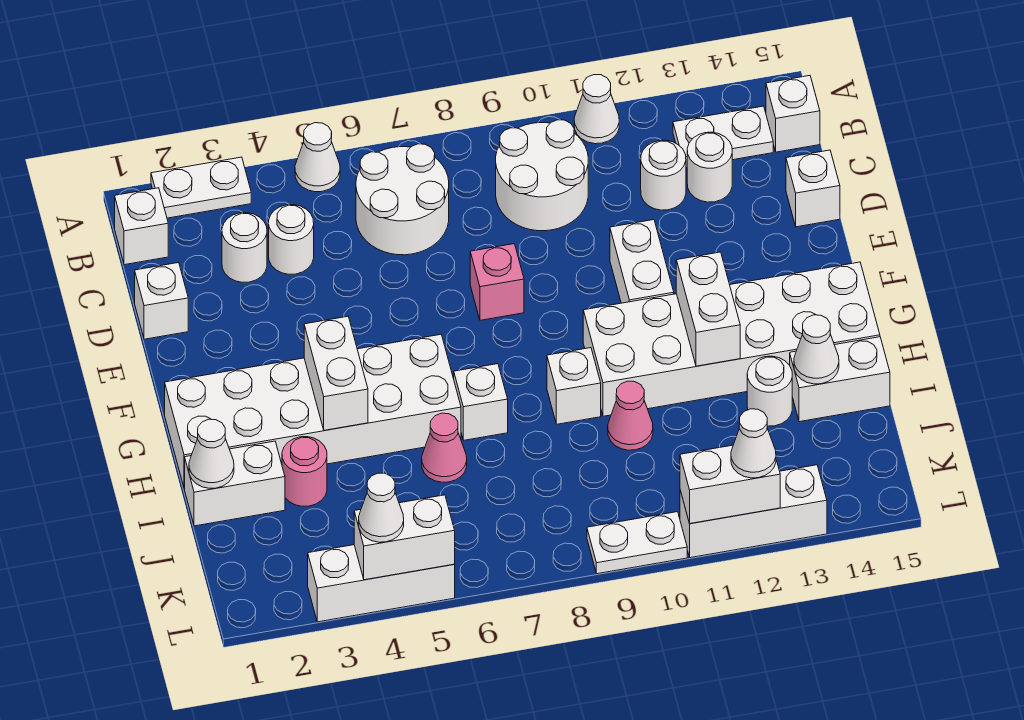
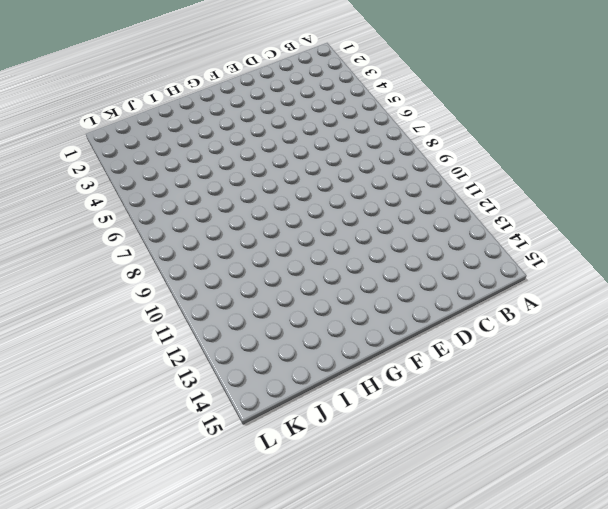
none -> white 1x2 plate [151,157,251,218]
none -> white 1x1 cone [295,123,340,192]
none -> white 1x1 cone [574,75,619,144]
none -> white 1x1 brick [115,188,168,265]

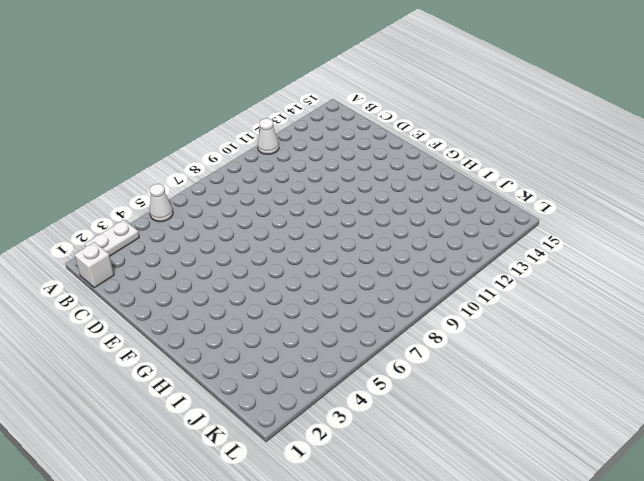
none -> white 2x2 round brick [356,144,449,255]
none -> white 2x2 round brick [496,120,588,231]
none -> white 1x2 plate [673,106,773,168]
none -> white 1x1 brick [766,76,820,152]

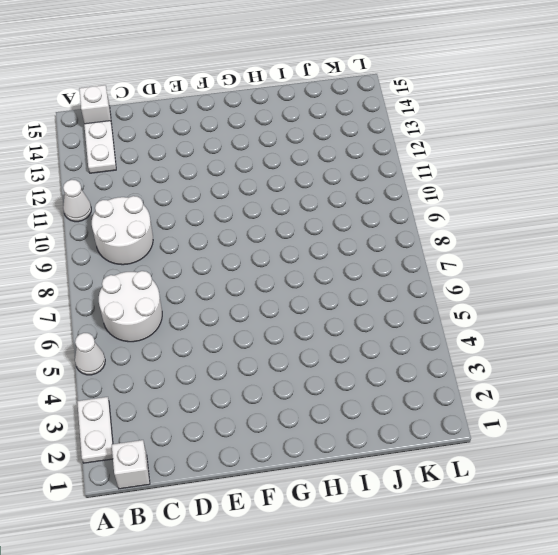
none -> white 1x1 round brick [222,213,267,282]
none -> white 1x1 round brick [269,205,314,274]
none -> white 1x1 round brick [641,140,686,210]
none -> white 1x1 round brick [687,132,732,202]

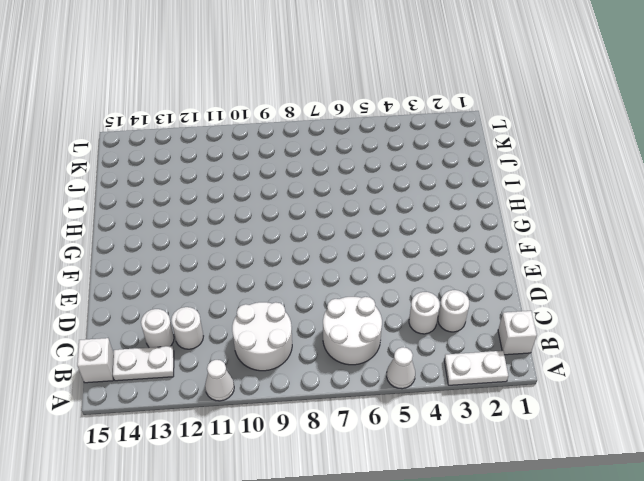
none -> white 1x1 brick [135,263,188,339]
none -> white 1x1 brick [786,150,840,227]
none -> pink 1x1 brick [470,244,524,320]
none -> white 1x2 brick [610,220,674,303]

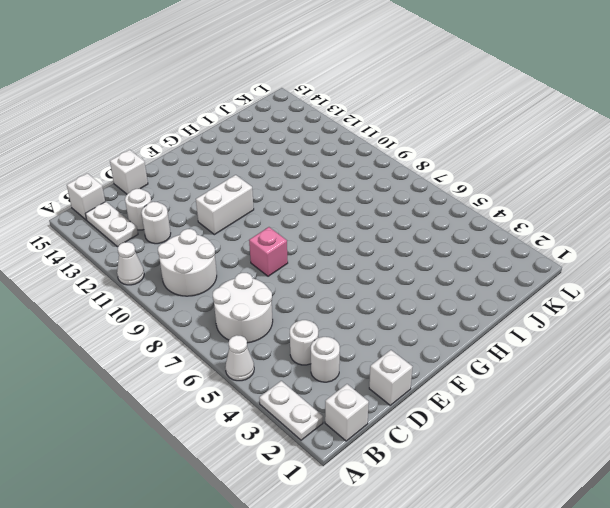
none -> white 2x6 brick [165,334,461,489]
none -> white 2x6 brick [583,262,880,416]
none -> white 1x1 brick [454,364,508,440]
none -> white 1x1 brick [547,348,601,424]

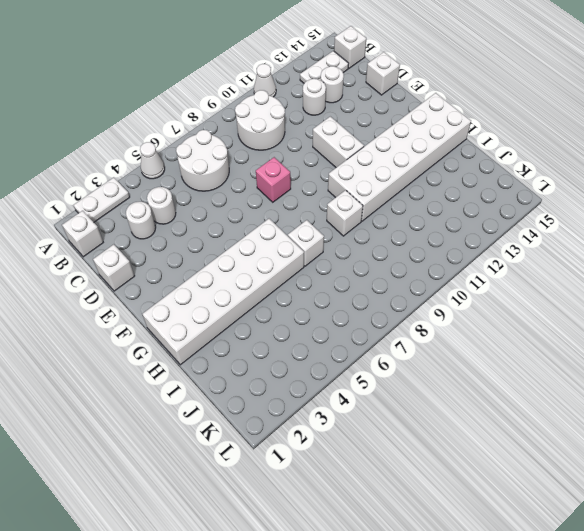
none -> white 1x2 brick [185,441,285,526]
none -> pink 1x1 round brick [282,437,327,506]
none -> pink 1x1 cone [422,413,467,482]
none -> pink 1x1 cone [608,381,653,450]

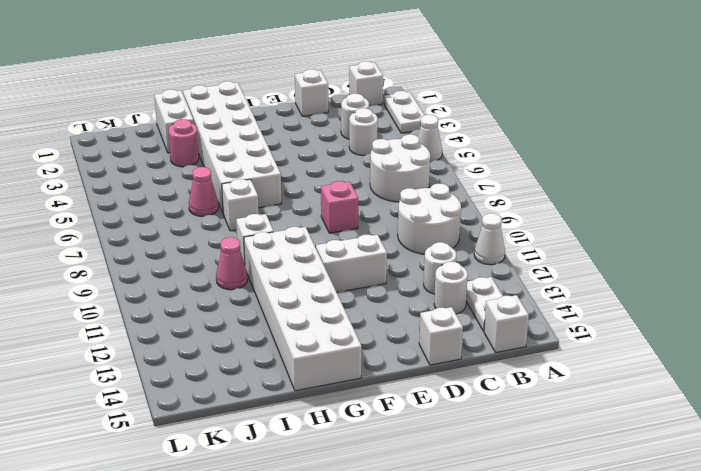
none -> white 1x1 round brick [747,356,792,426]
none -> white 1x2 brick [790,337,890,422]
none -> white 1x3 brick [308,545,455,622]
none -> white 1x2 plate [587,512,687,574]

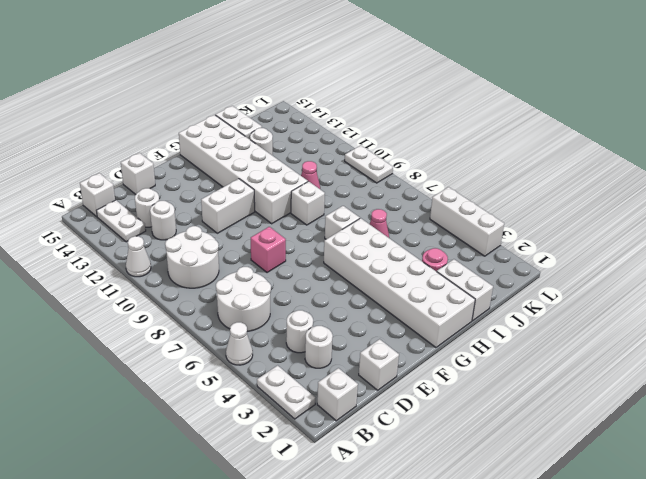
none -> white 1x3 brick [680,465,827,558]
none -> white 1x2 brick [304,316,368,430]
none -> white 1x2 brick [676,252,740,366]
none -> white 1x1 cone [189,419,234,488]

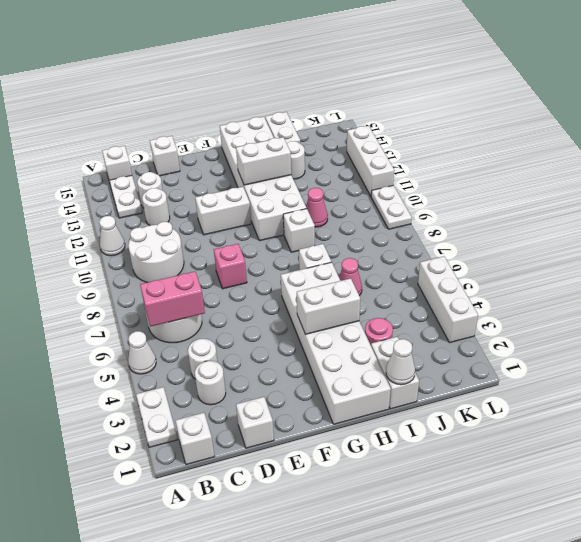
pink 1x2 brick [140,271,205,327] -> none
none -> white 1x1 cone [794,315,839,384]
none -> white 1x2 brick [354,495,455,580]
none -> white 1x2 brick [680,445,780,524]
none -> white 1x1 cone [359,473,404,542]

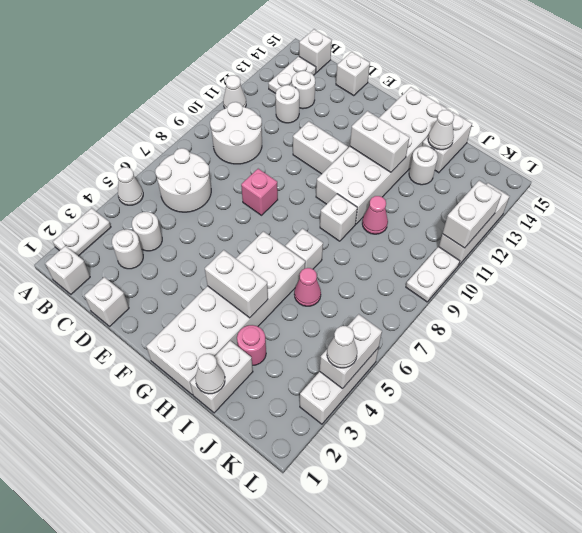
none -> white 1x1 cone [731,409,776,478]

